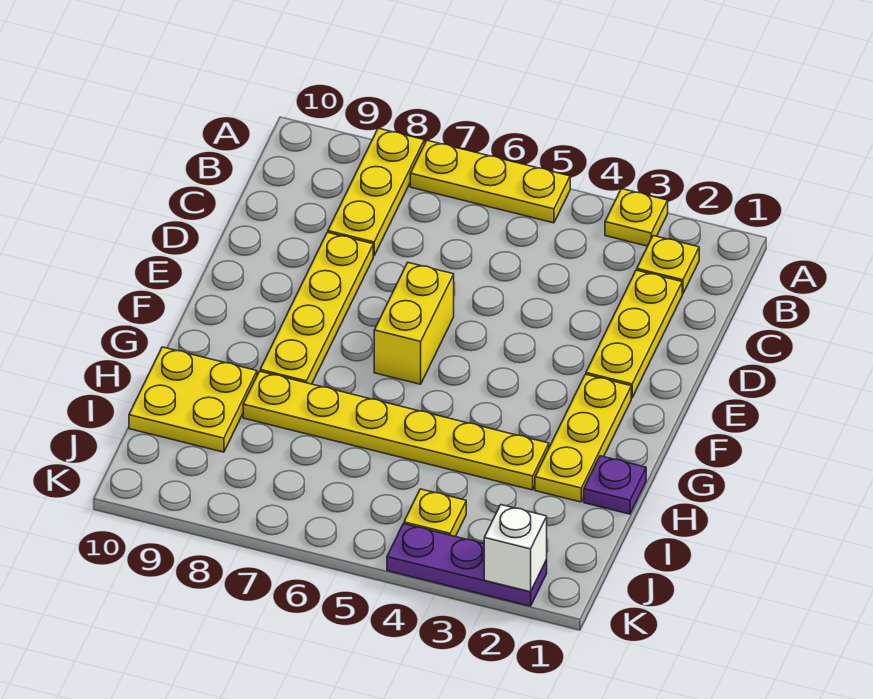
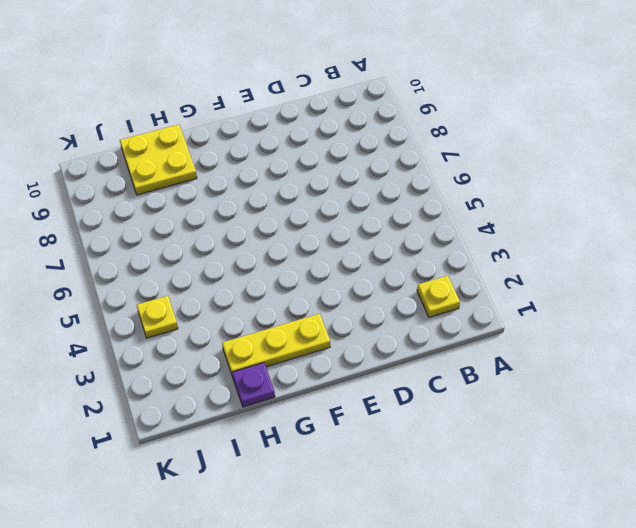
none -> yellow 1x1 plate [605,189,668,246]
none -> yellow 1x3 plate [410,140,570,223]
none -> yellow 1x3 plate [328,128,424,256]

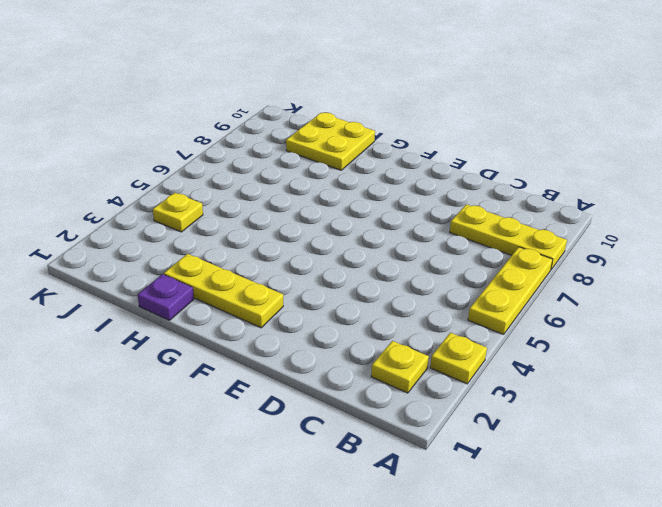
none -> yellow 1x3 plate [586,270,682,398]
none -> yellow 1x4 plate [260,232,373,384]
none -> yellow 1x2 brick [374,263,454,384]

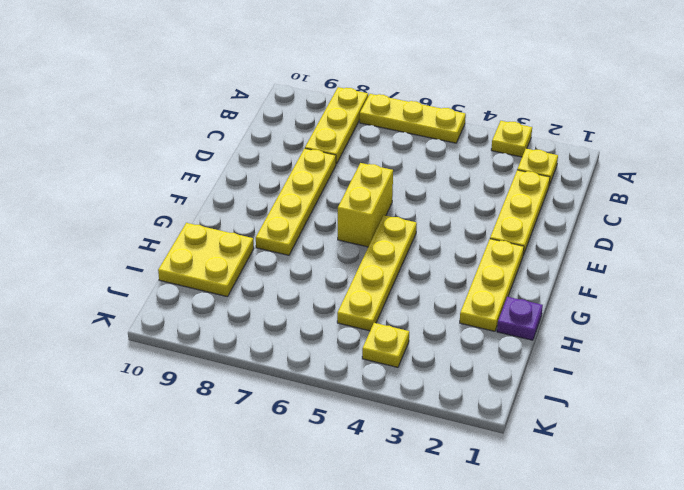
yellow 1x4 plate [337,215,417,331] -> yellow 1x6 plate [243,371,549,490]
none -> purple 1x3 plate [387,524,547,606]
none -> white 1x1 brick [484,505,547,592]

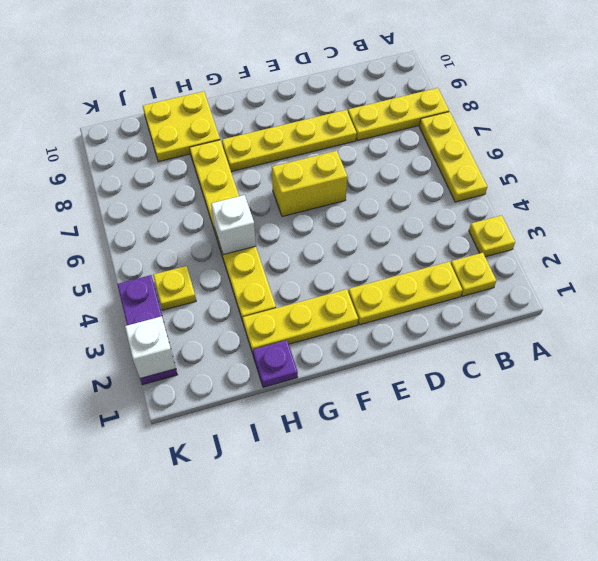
white 1x1 brick [211,195,256,255] -> none

